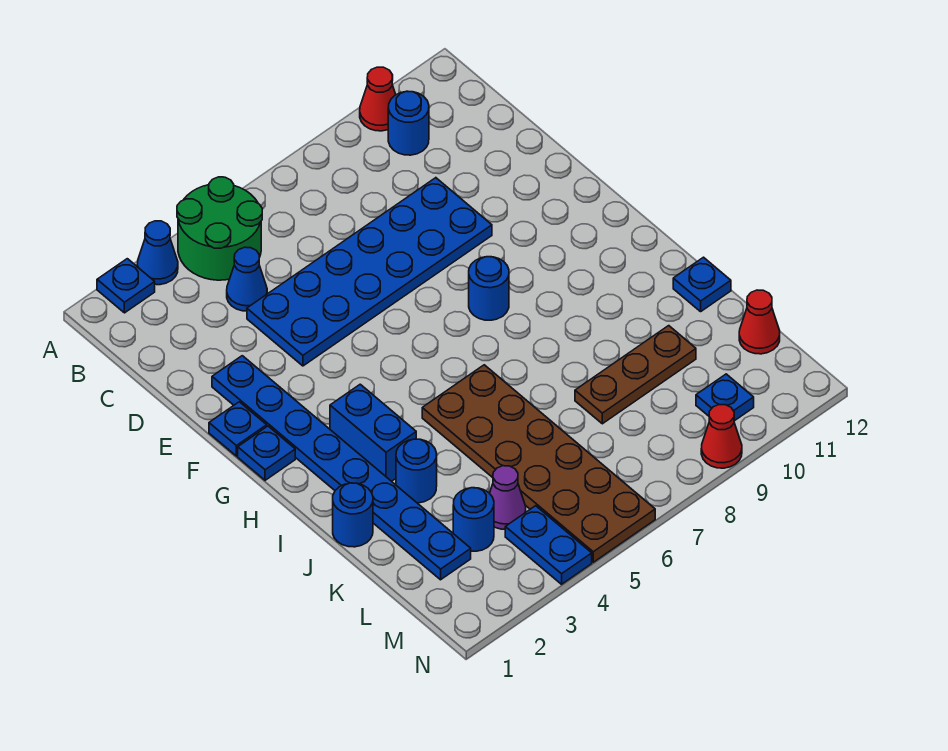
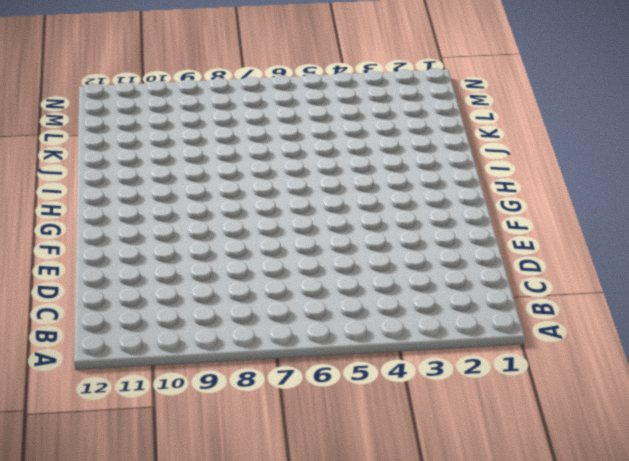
none -> blue 1x1 plate [97,259,155,313]
none -> blue 1x1 cone [137,221,178,285]
none -> green 2x2 round brick [177,177,262,280]

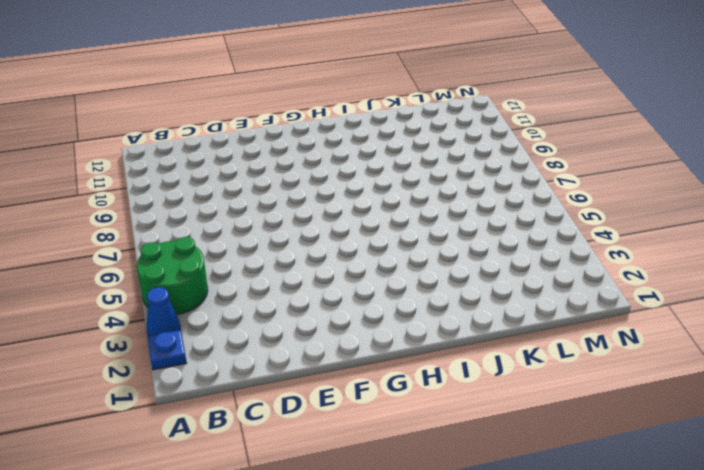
none -> red 1x1 cone [360,67,396,131]
none -> blue 1x1 round brick [388,91,429,155]
none -> blue 1x1 cone [227,247,267,311]

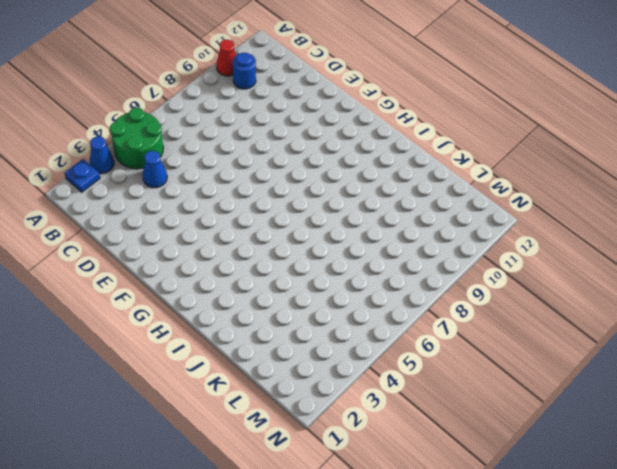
none -> blue 2x6 plate [247,178,492,366]
none -> blue 1x8 plate [212,356,471,580]
none -> blue 1x1 plate [209,402,267,456]

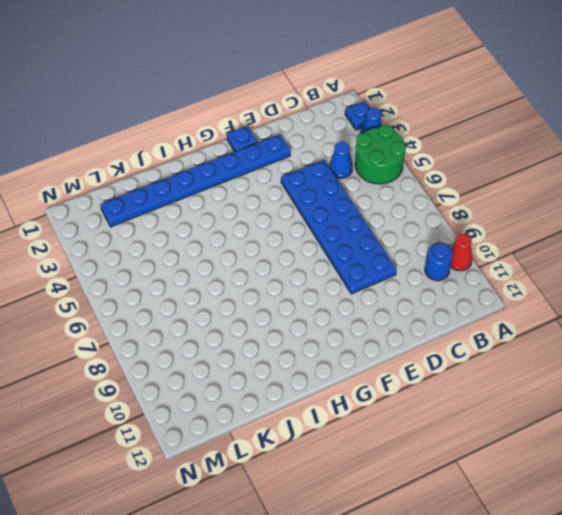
none -> blue 1x1 plate [238,426,295,480]
none -> blue 1x1 round brick [469,257,509,320]
none -> blue 1x2 brick [330,384,416,481]

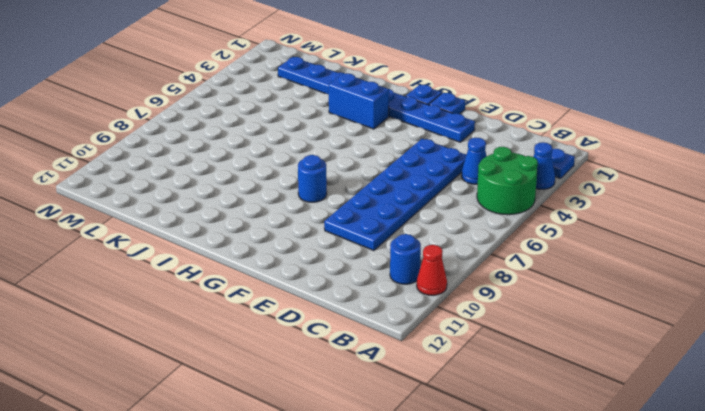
none -> brown 2x6 plate [422,365,655,562]
none -> blue 1x1 round brick [333,483,373,547]
none -> blue 1x1 round brick [396,439,437,503]

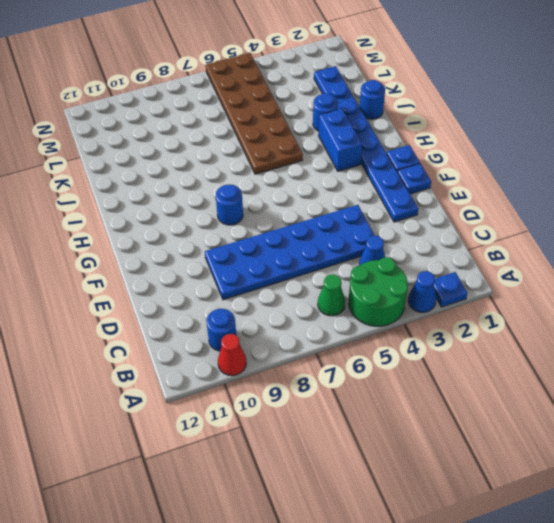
green 1x1 cone [318,274,345,316] -> none
none -> blue 1x1 plate [673,257,731,312]
none -> brown 1x3 plate [575,326,696,424]
none -> blue 1x1 round brick [453,488,494,551]

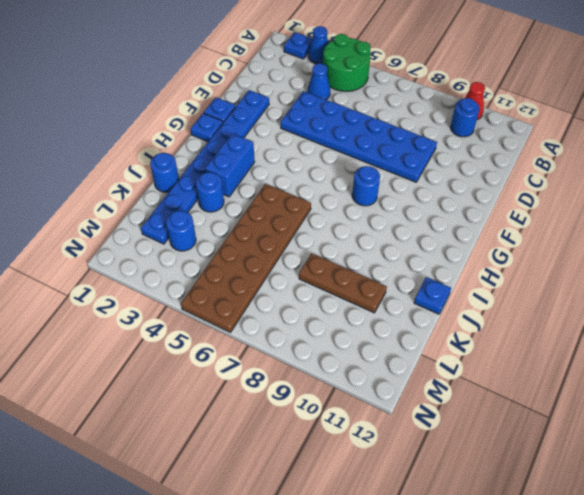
none -> purple 1x1 cone [490,466,526,529]
none -> red 1x1 cone [739,290,780,354]
none -> blue 1x2 plate [505,506,592,584]

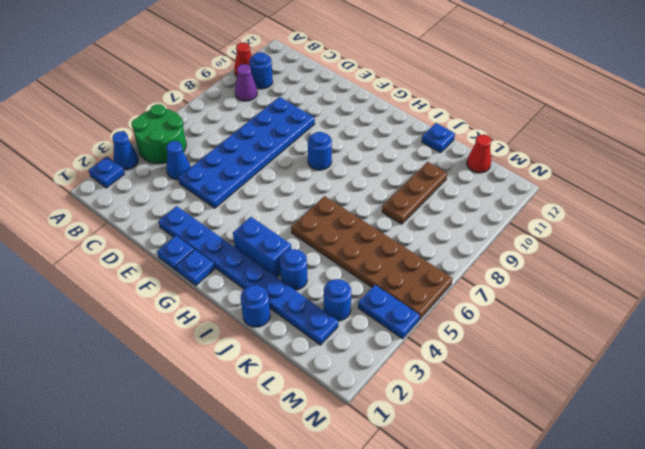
purple 1x1 cone [235,64,257,101] -> purple 1x1 cone moved to [490,466,526,529]
none -> blue 1x1 plate [696,374,754,421]
none -> red 1x1 cone [701,405,742,468]

